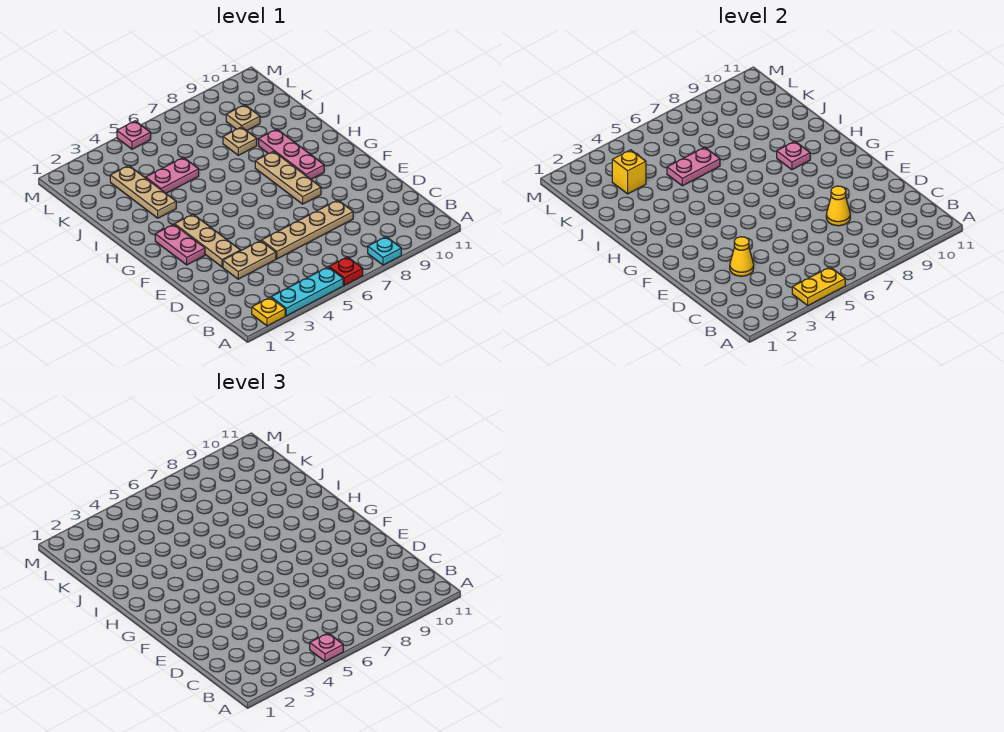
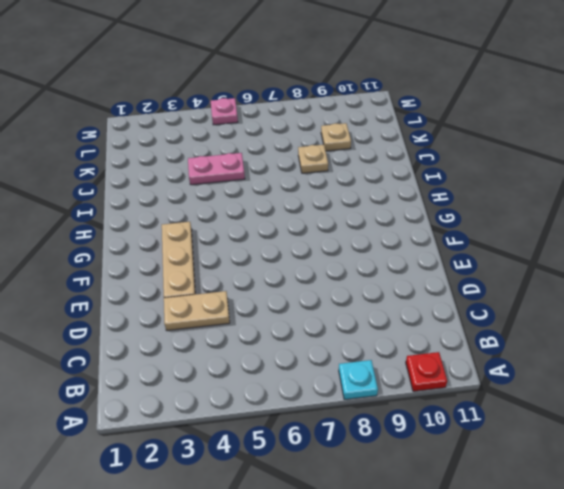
red 1x1 plate [406,352,447,391] -> red 1x1 plate moved to [329,257,363,285]
none -> yellow 1x1 plate [252,297,285,326]
none -> cyan 1x3 plate [271,267,343,316]
none -> tan 1x4 plate [262,200,353,259]

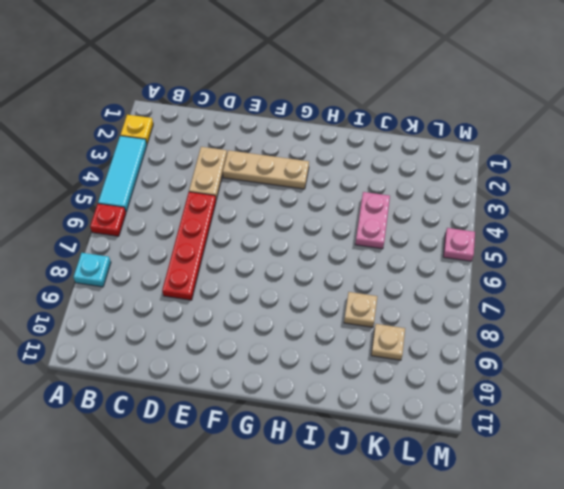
cyan 1x3 tile [98,136,147,212] -> cyan 1x3 plate [271,267,343,316]
red 1x4 plate [162,192,216,300] -> tan 1x4 plate [262,200,353,259]
none -> pink 1x2 plate [155,224,205,265]
none -> tan 1x3 plate [255,151,321,204]
none -> pink 1x3 plate [259,129,324,179]

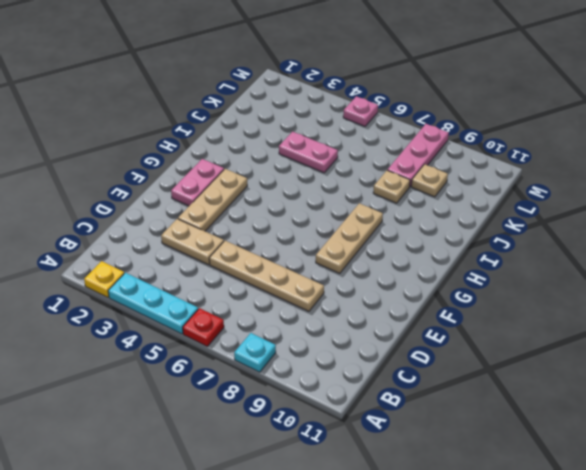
pink 1x3 plate [388,124,449,186] -> pink 1x3 plate moved to [259,129,324,179]
none -> tan 1x3 plate [110,165,176,218]
none -> yellow 1x2 plate [792,267,845,305]
none -> yellow 1x1 cone [730,237,754,276]

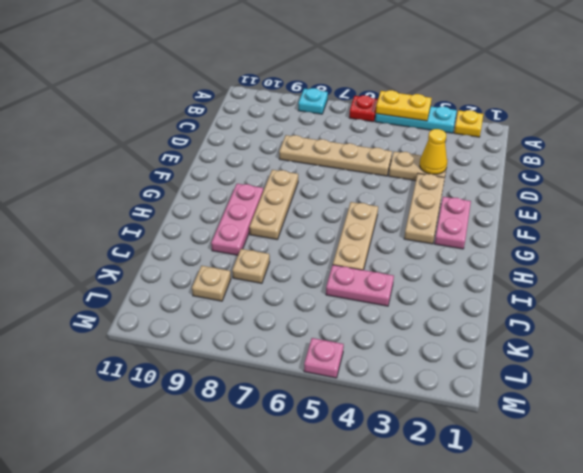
tan 1x3 plate [333,202,378,270] -> tan 1x3 plate moved to [110,165,176,218]
none -> yellow 1x1 cone [826,186,850,226]
none -> pink 1x1 plate [777,141,810,170]
none -> pink 1x2 plate [667,147,720,186]

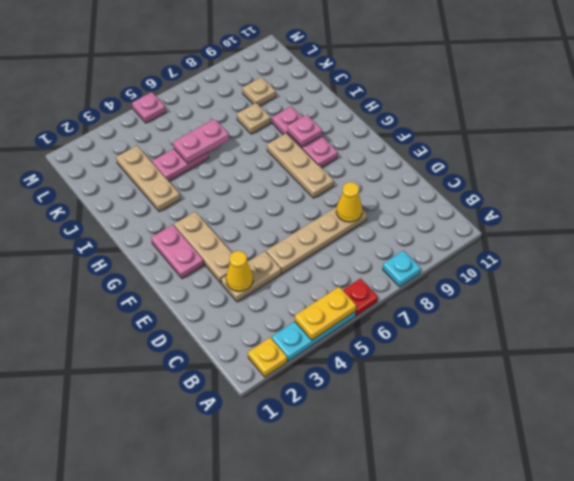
none -> yellow 1x1 brick [612,150,646,194]
none -> pink 1x1 plate [310,633,343,661]

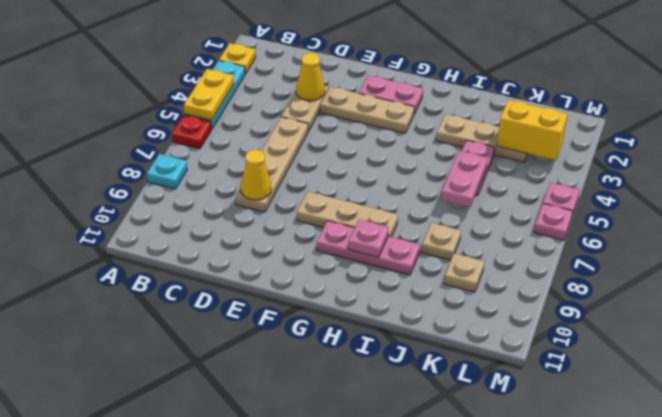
yellow 1x2 brick [497,100,568,160] -> yellow 1x1 brick [612,150,646,194]
pink 1x1 plate [534,204,573,240] -> pink 1x1 plate moved to [310,633,343,661]

